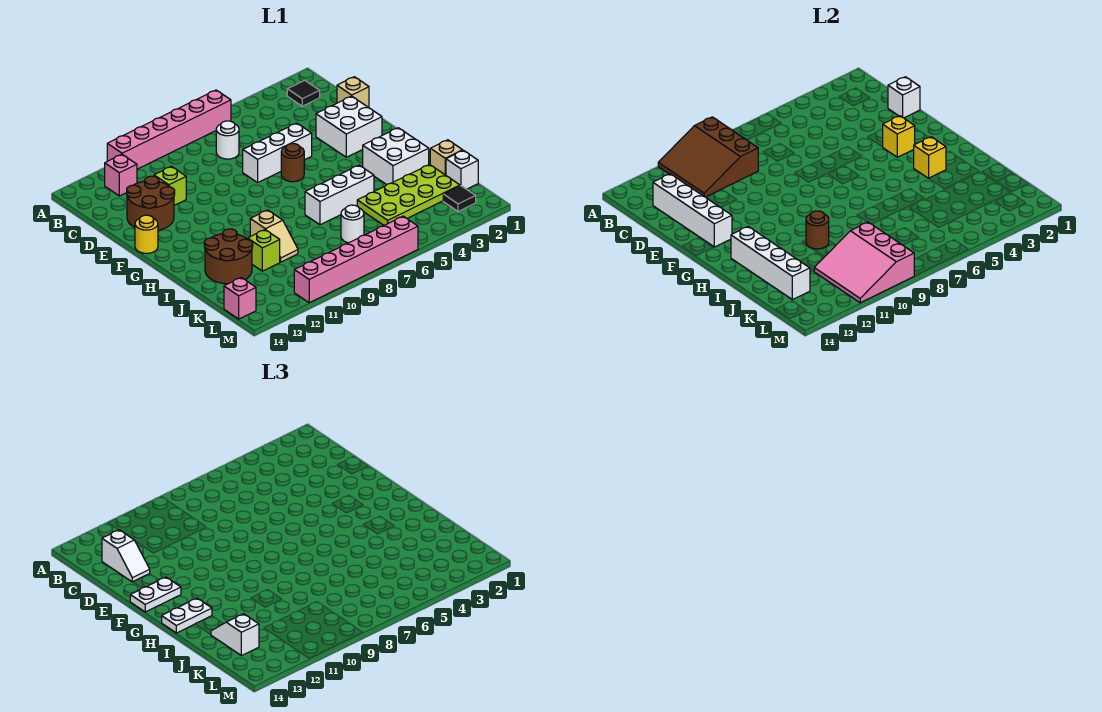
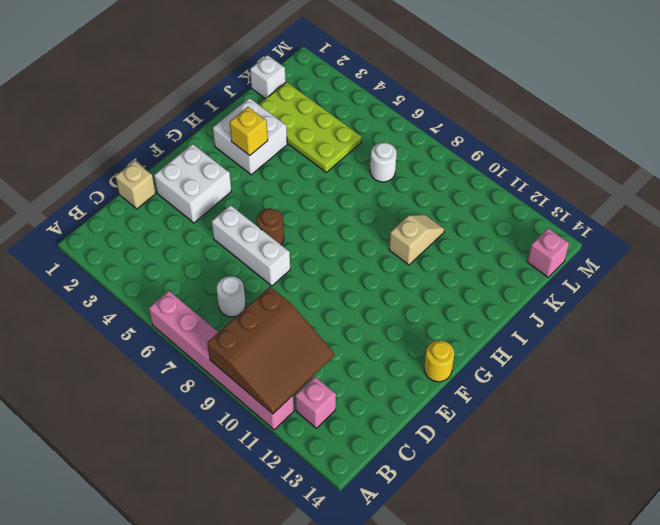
none -> black 1x1 tile [287,80,320,106]
none -> lime 1x1 brick [154,166,186,205]
none -> brown 2x2 round brick [127,176,175,230]
none -> white 1x3 brick [305,165,374,225]

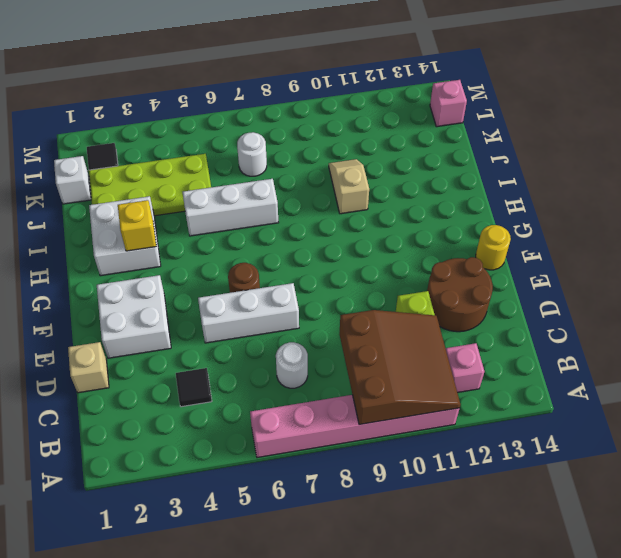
black 1x1 tile [176,368,212,407] -> black 1x1 tile moved to [287,80,320,106]
none -> brown 2x2 round brick [204,229,253,284]
none -> tan 1x1 brick [430,140,463,175]
none -> lime 1x1 brick [248,230,280,271]
none -> pink 1x6 brick [294,216,418,303]

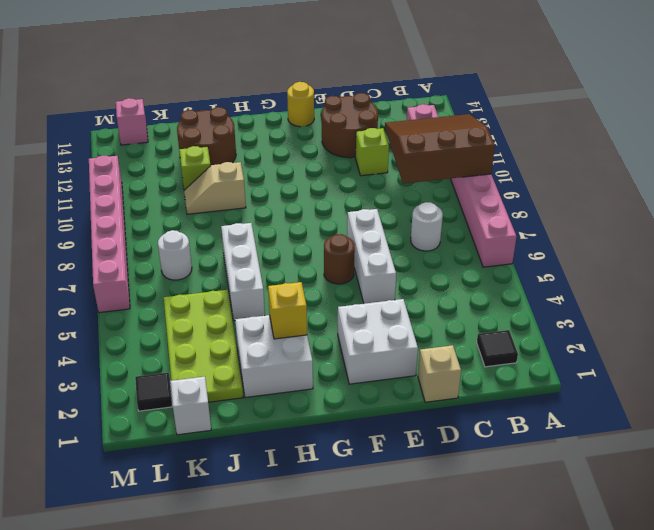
none -> tan 1x1 brick [430,140,463,175]
none -> white 1x4 brick [653,174,732,247]
none -> white 1x1 brick [888,77,920,118]
none -> yellow 1x1 brick [882,116,915,157]

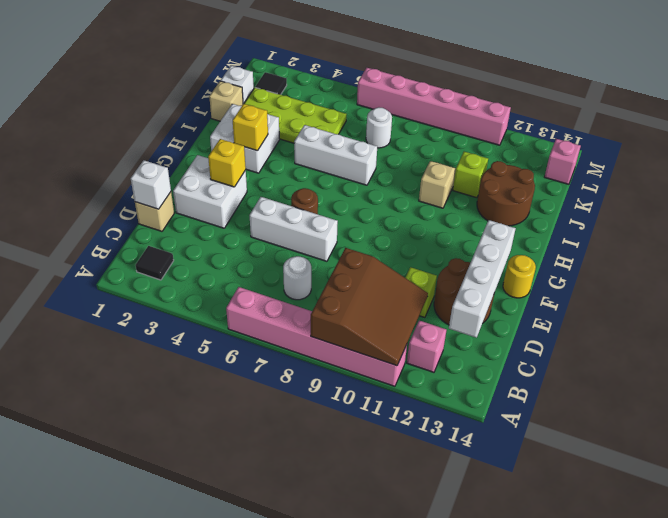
none -> white 1x4 brick [731,227,810,300]
none -> brown 1x1 round brick [806,211,829,249]
none -> pink 3x3 slope [814,222,914,303]
none -> white 1x2 slope [102,530,150,582]

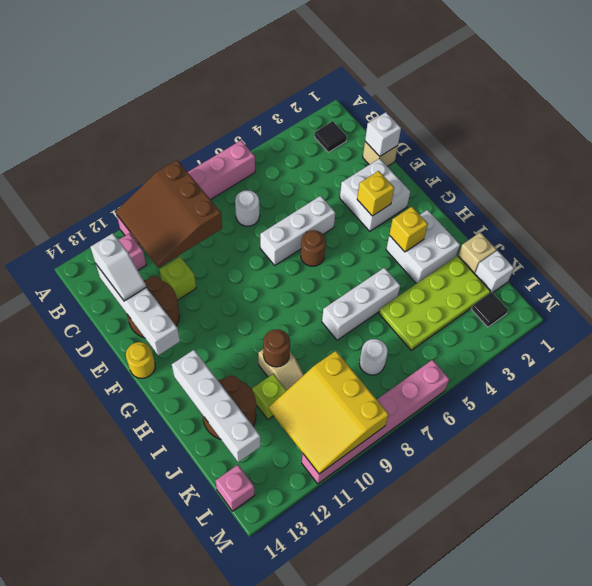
yellow 3x3 slope [269,351,389,474] -> pink 3x3 slope [814,222,914,303]
none -> white 1x2 plate [130,577,181,612]
none -> white 1x2 plate [162,598,212,633]
none -> white 1x2 slope [211,614,259,656]

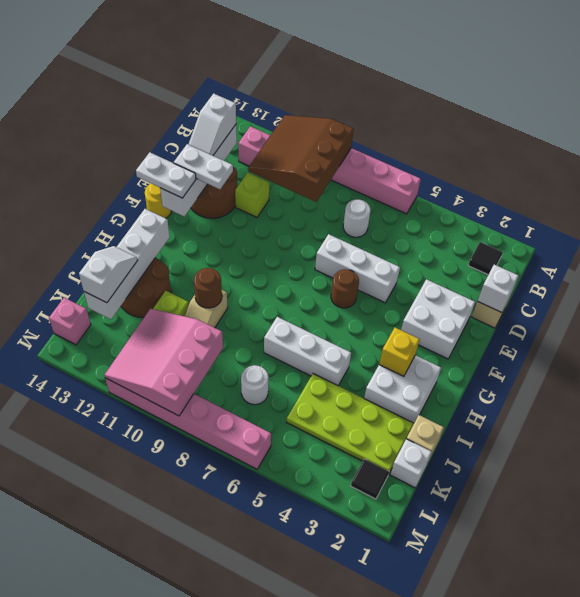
white 1x2 plate [174,144,233,189] -> white 1x2 plate moved to [162,598,212,633]
none -> yellow 1x1 brick [882,116,915,157]

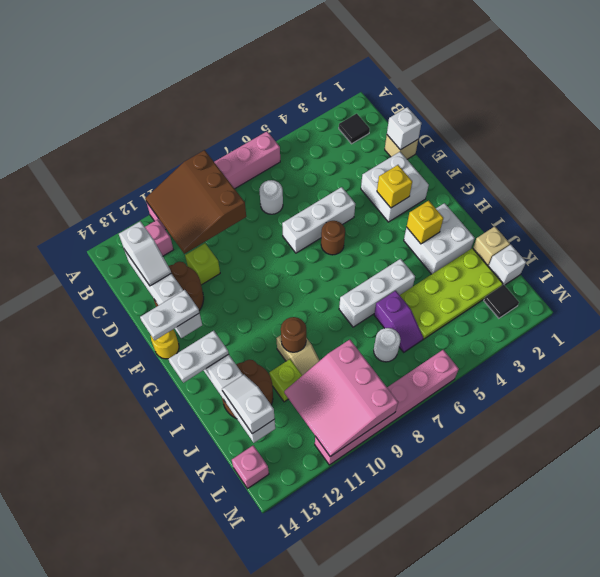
purple 1x2 slope [374,291,423,352] -> none

